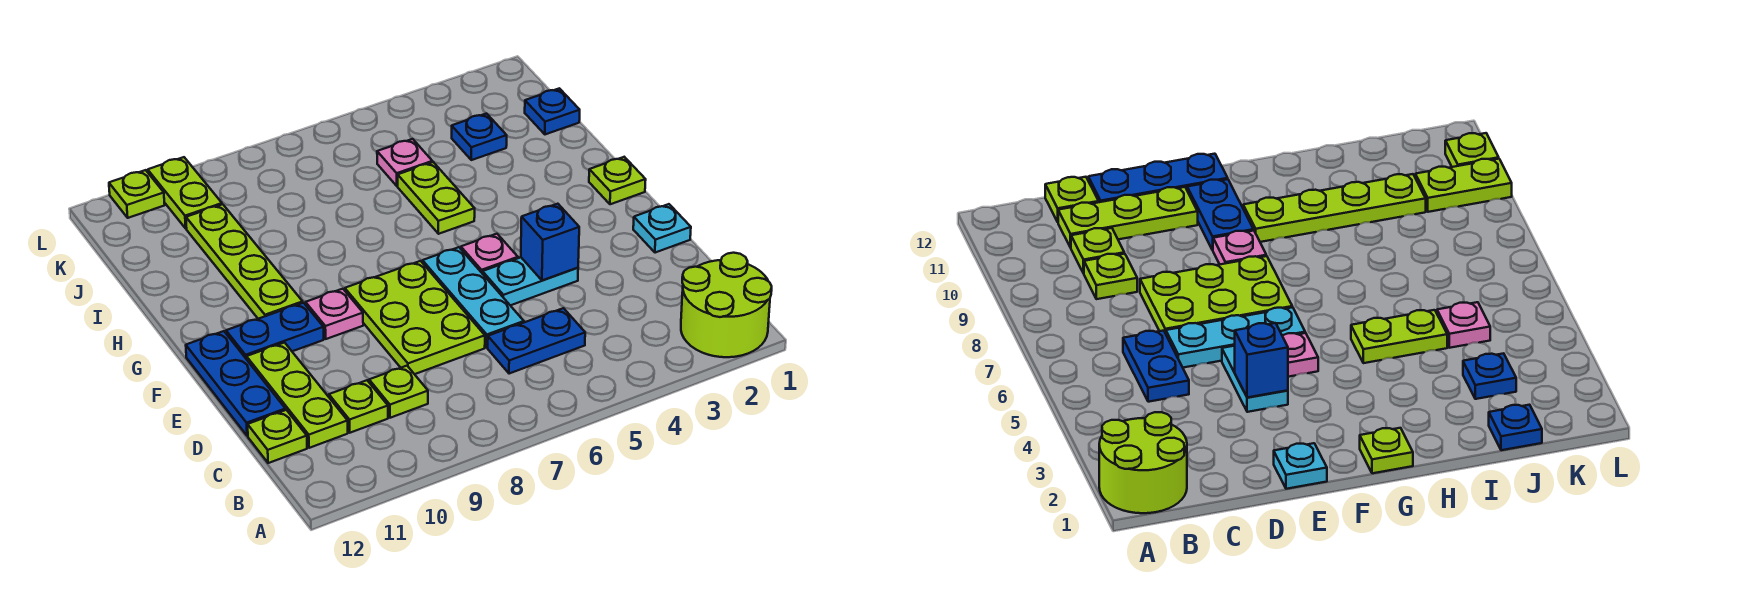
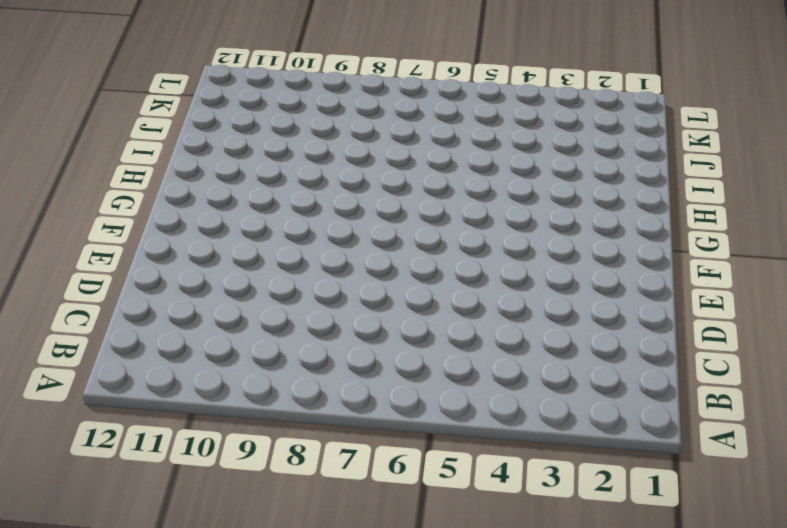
none -> lime 2x2 round brick [681,253,772,357]
none -> blue 1x2 plate [488,308,585,374]
none -> lime 1x1 plate [369,366,428,418]

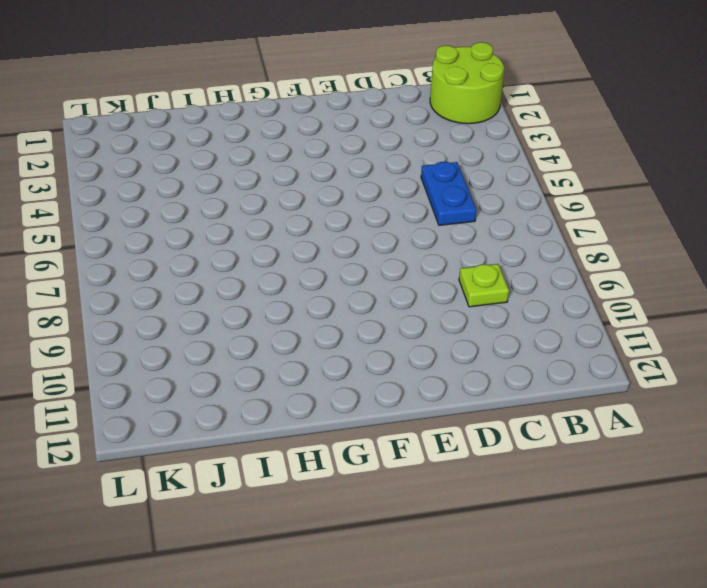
none -> lime 1x1 plate [329,380,388,433]
none -> lime 1x3 plate [247,343,348,448]
none -> lime 1x1 plate [248,410,307,463]

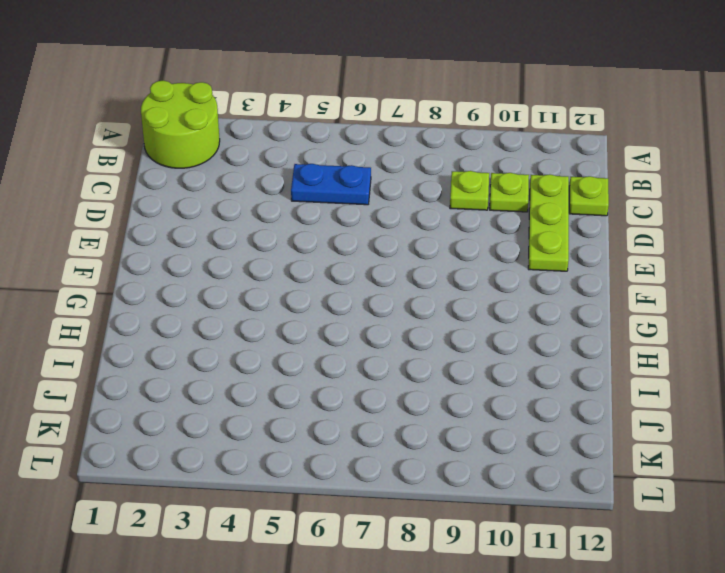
none -> cyan 1x3 plate [422,247,524,347]
none -> lime 2x3 plate [345,261,485,374]
none -> blue 1x3 plate [186,331,285,436]

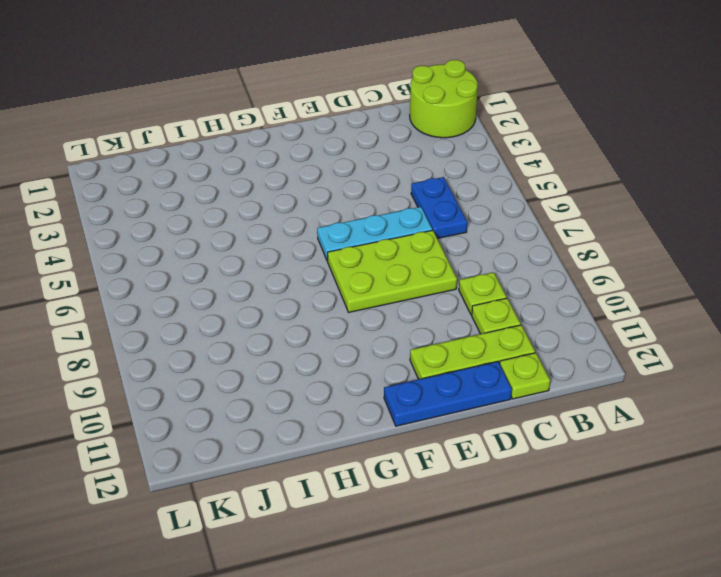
none -> cyan 1x1 plate [633,204,691,253]
none -> cyan 1x2 plate [483,257,578,305]
none -> pink 1x1 plate [461,234,518,274]

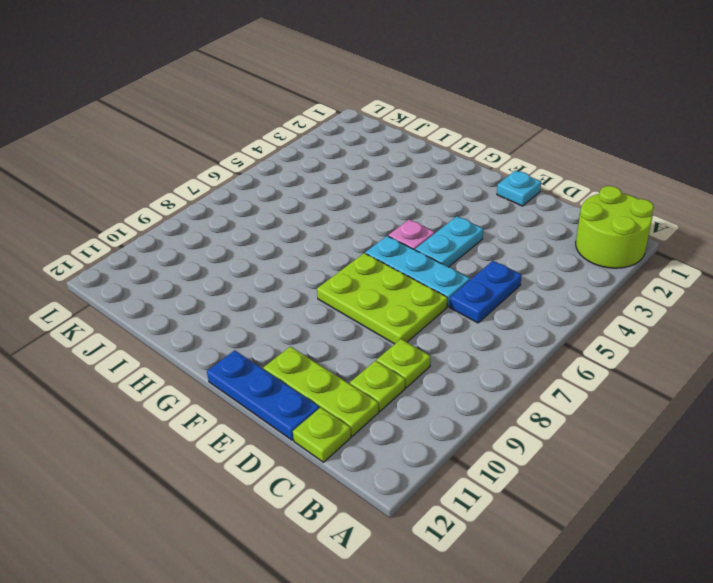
none -> pink 1x1 plate [306,289,363,339]
none -> blue 1x2 plate [226,303,324,359]
none -> lime 1x1 plate [589,157,646,204]

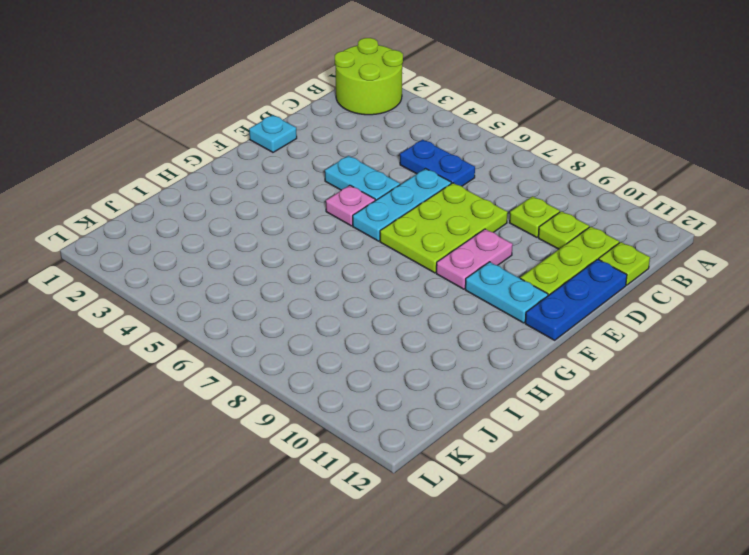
pink 1x2 plate [436,229,513,289] -> pink 1x1 plate [306,289,363,339]
cyan 1x2 plate [465,262,548,323] -> blue 1x2 plate [226,303,324,359]
none -> lime 1x1 plate [589,157,646,204]
none -> lime 1x4 plate [186,204,303,319]
none -> lime 1x2 plate [398,162,475,234]

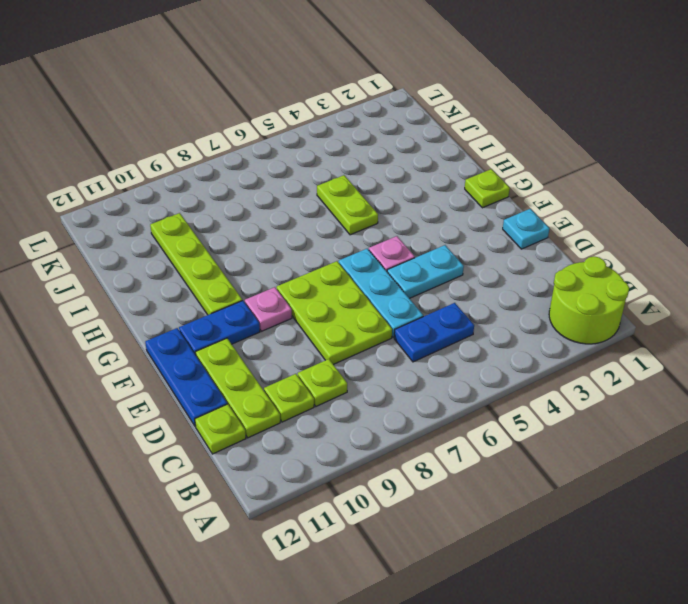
none -> blue 1x1 plate [525,88,580,134]
none -> blue 1x1 plate [452,113,507,160]
none -> pink 1x1 plate [377,139,432,186]

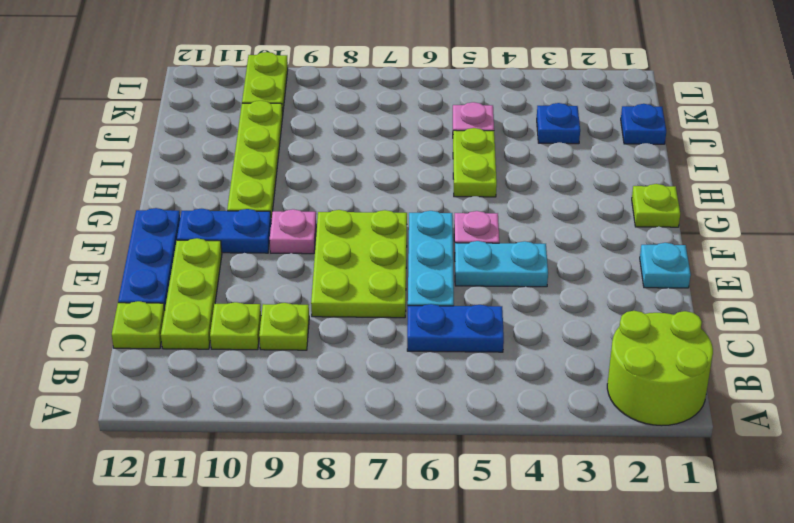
none -> lime 1x1 plate [109,170,165,218]
none -> blue 1x1 brick [521,204,579,281]

